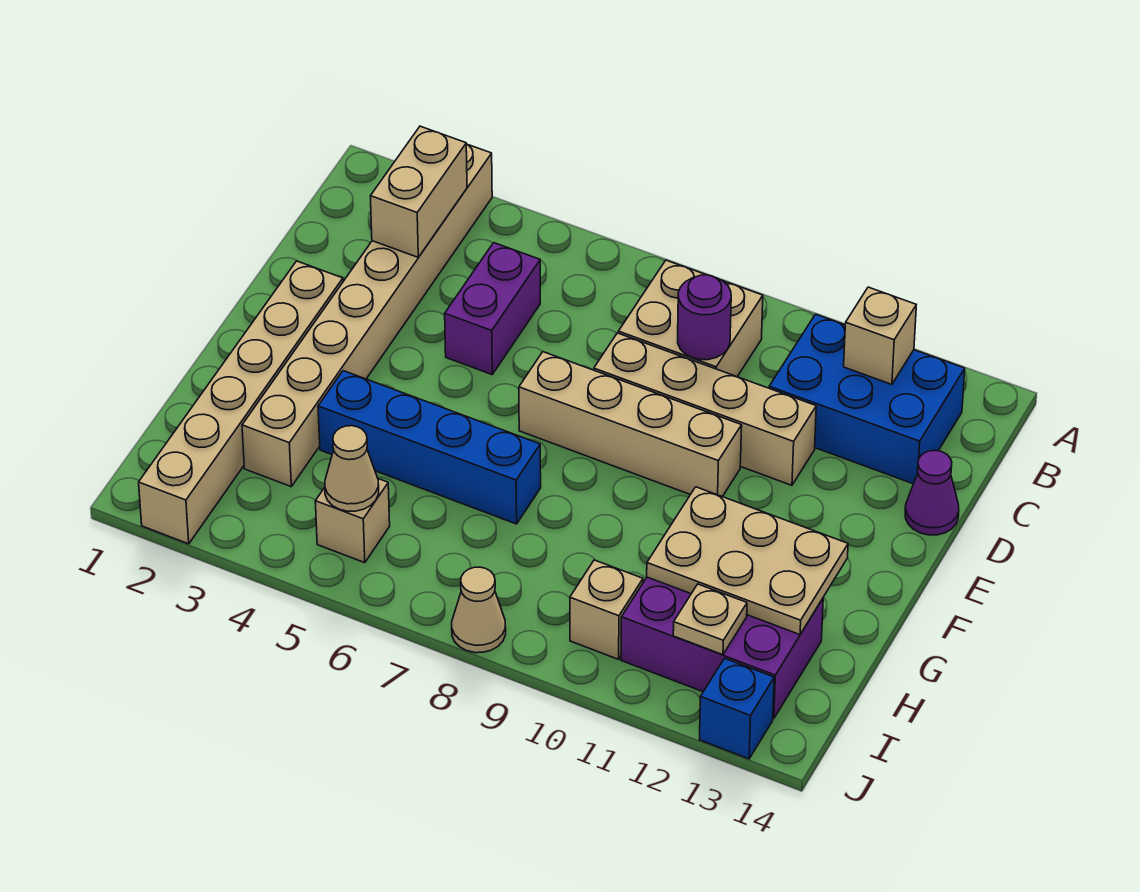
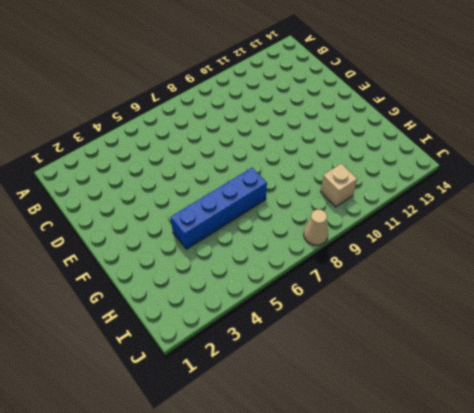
none -> tan 1x8 brick [242,144,492,486]
none -> tan 2x2 brick [618,260,763,377]
none -> blue 2x3 brick [769,314,965,484]

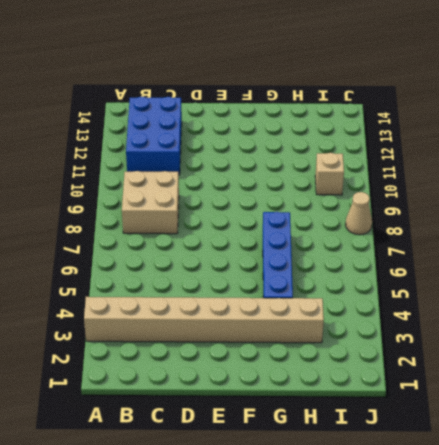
none -> purple 1x2 brick [445,243,540,374]
none -> tan 1x4 brick [594,333,816,485]
none -> purple 1x1 cone [905,450,959,535]

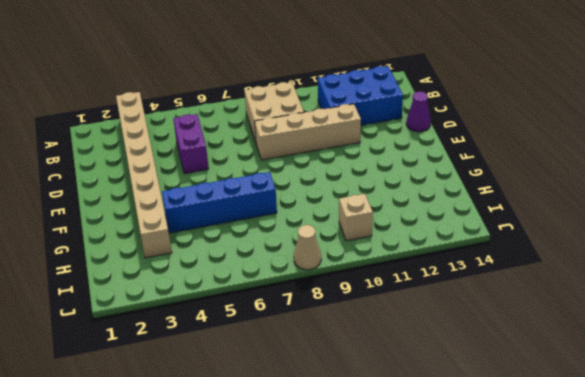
none -> tan 1x6 brick [139,261,343,544]
none -> tan 1x4 brick [519,352,742,497]
none -> purple 2x3 brick [621,577,823,719]

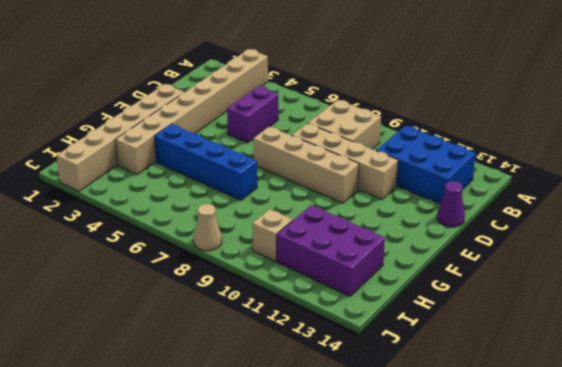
none -> tan 1x1 brick [315,479,390,563]
none -> blue 1x1 brick [699,658,774,759]
none -> tan 1x2 brick [370,126,467,257]

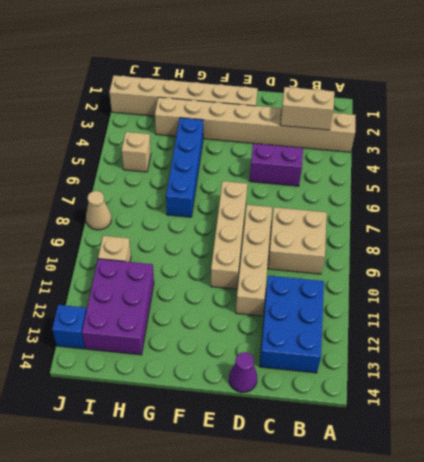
none -> tan 1x1 brick [844,287,916,384]
none -> purple 1x1 round brick [678,275,731,360]
none -> tan 2x3 plate [647,487,848,635]

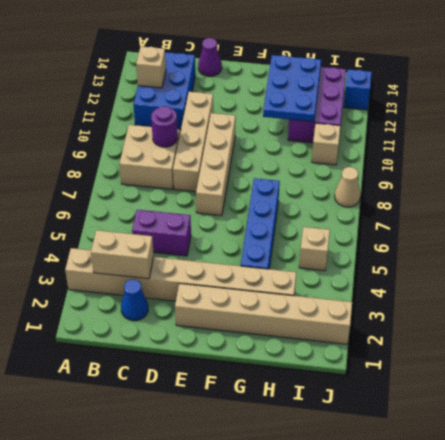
blue 1x1 cone [121,279,148,321] -> none
blue 2x3 plate [263,55,321,122] -> tan 2x3 plate [647,487,848,635]
none -> tan 1x1 cone [325,426,379,511]
none -> tan 1x1 plate [673,584,747,655]

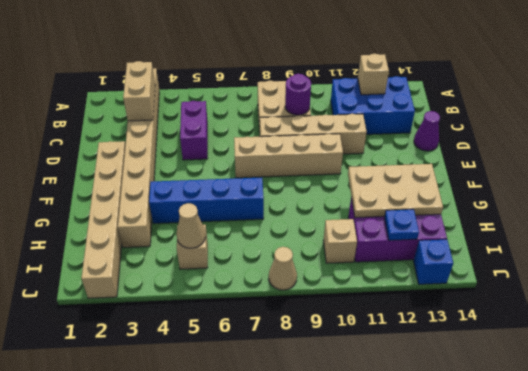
blue 1x1 plate [384,209,419,240] -> tan 1x1 plate [673,584,747,655]

